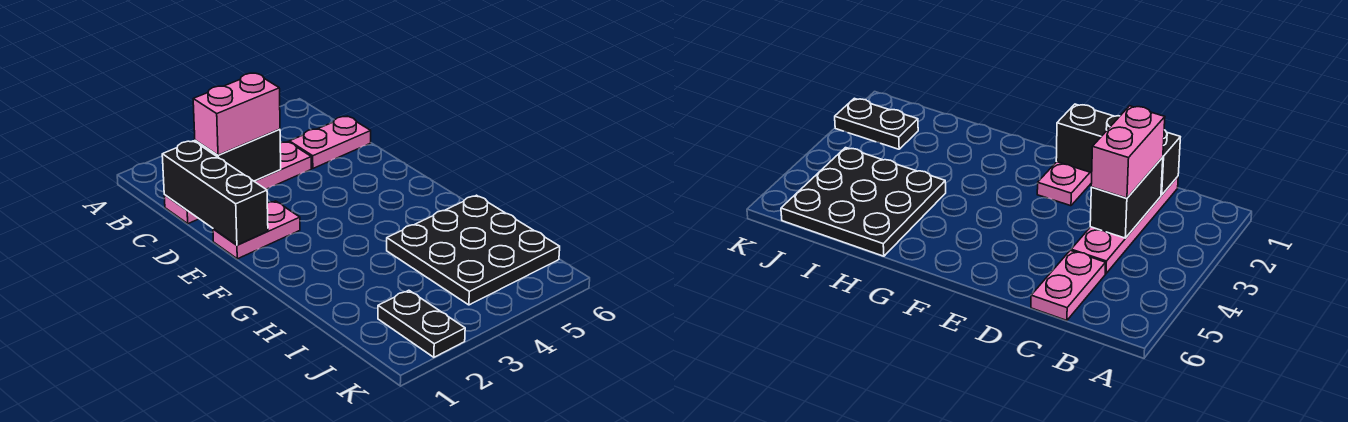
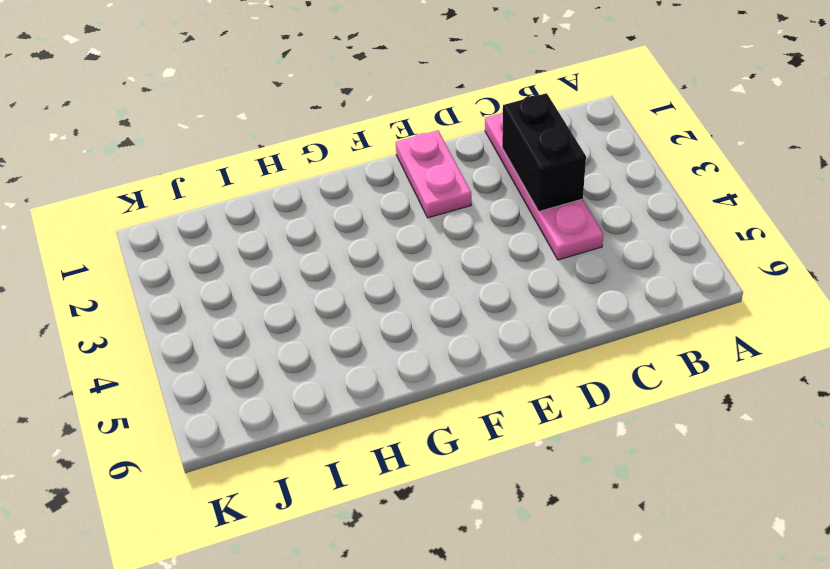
none -> pink 1x2 plate [289,116,371,168]
none -> black 3x3 plate [387,195,560,305]

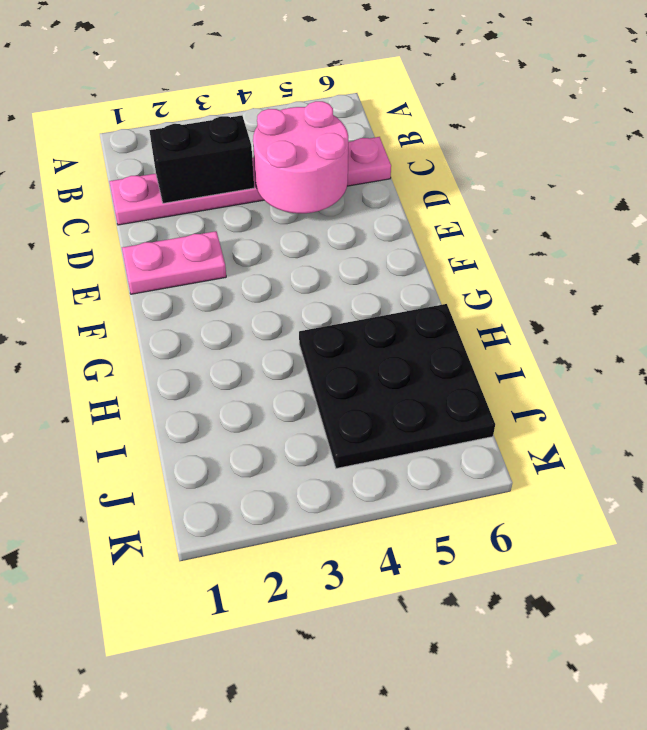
pink 2x2 round brick [253,101,348,213] -> none
none -> black 1x2 plate [378,290,465,357]
none -> black 1x3 brick [162,141,268,245]

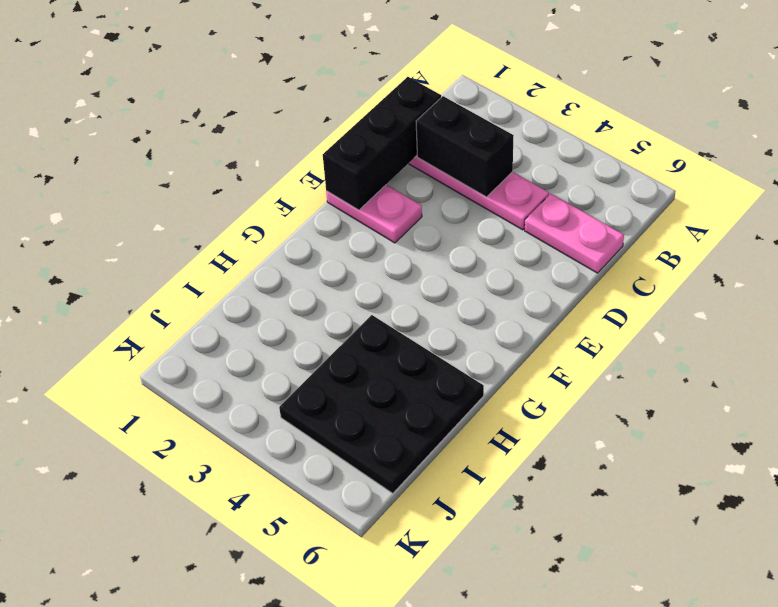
none -> black 1x2 plate [378,290,465,357]
none -> pink 1x2 brick [193,73,280,155]

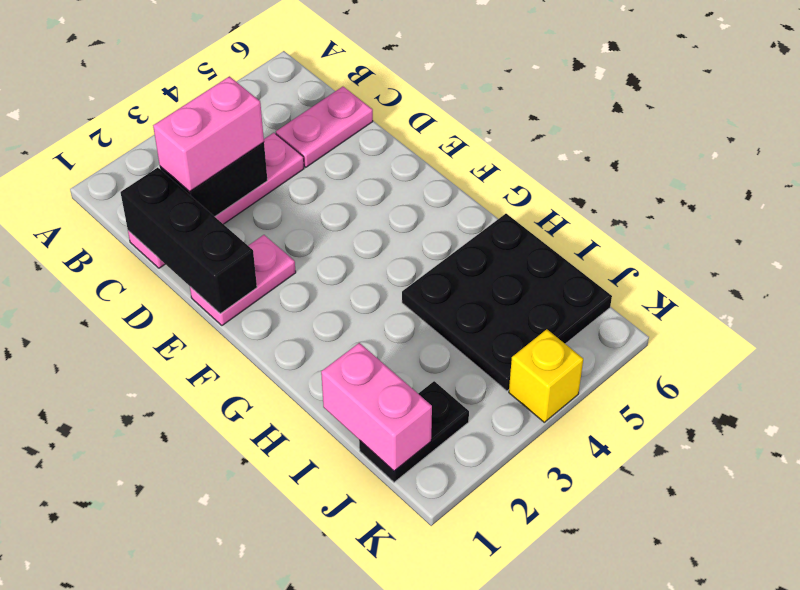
pink 1x2 brick [321,343,432,471] -> none
black 1x2 plate [359,381,469,482] -> black 1x2 plate turned to [378,290,465,357]
yellow 1x1 brick [509,329,583,422] -> none

